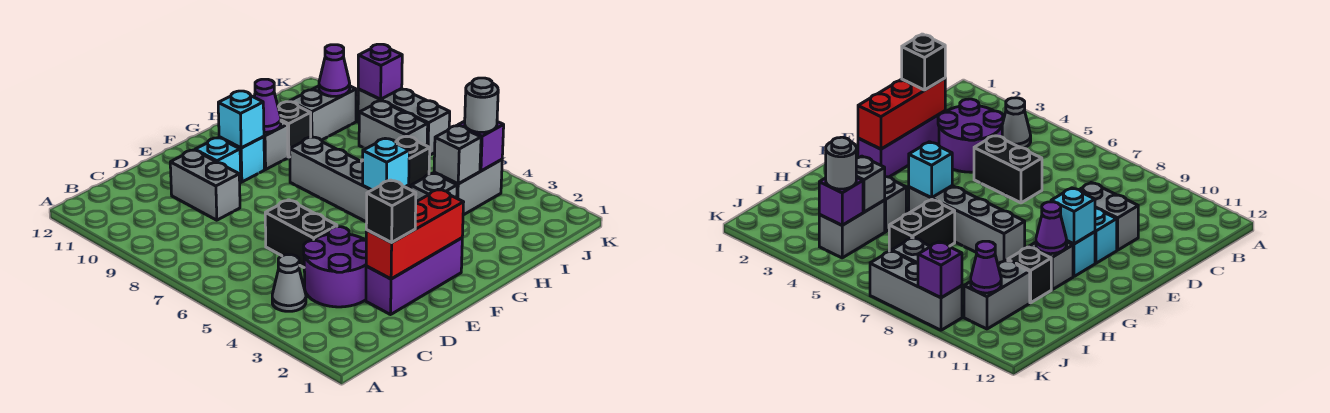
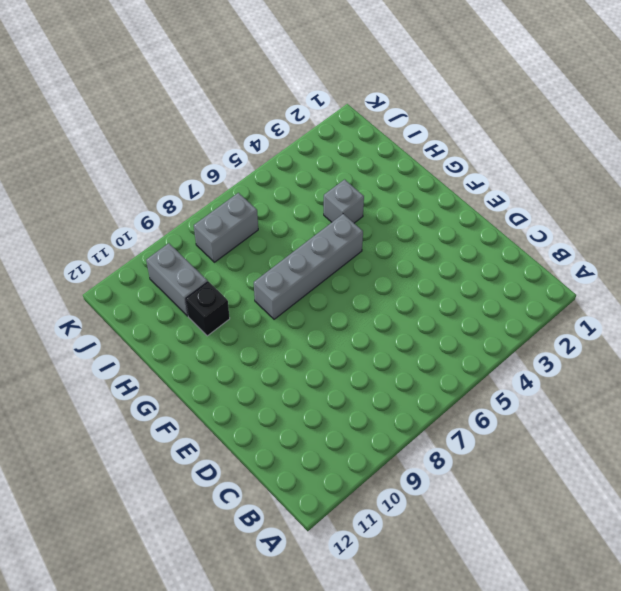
none -> grey 1x1 cone [272,255,306,311]
none -> purple 2x2 round brick [304,227,366,307]
none -> purple 1x3 brick [366,238,462,315]

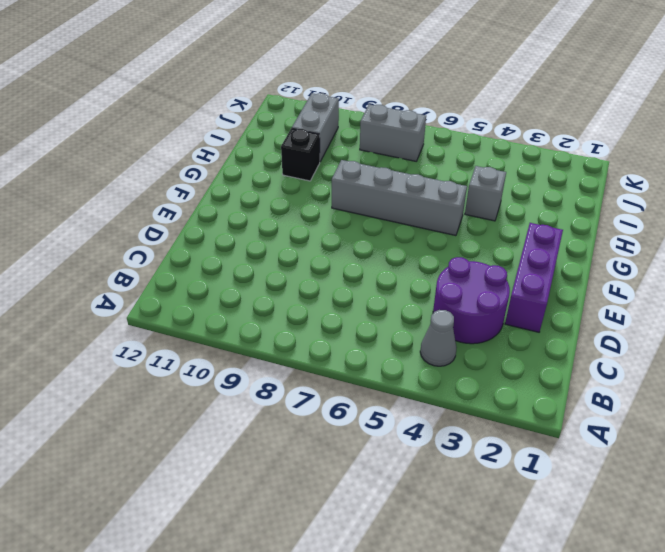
none -> black 1x2 brick [265,200,337,267]
none -> grey 1x2 brick [170,150,240,220]
none -> cyan 1x1 brick [195,138,241,183]

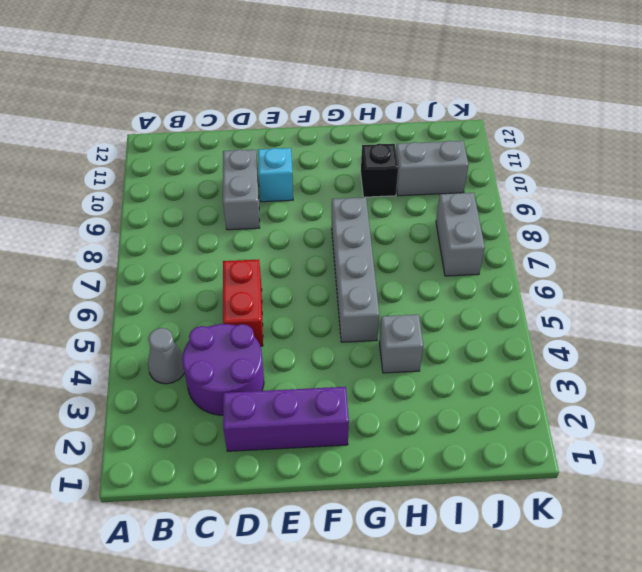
red 1x2 brick [223,259,263,346] -> black 1x2 brick [265,200,337,267]
none -> cyan 1x1 brick [219,137,264,182]
none -> grey 1x1 brick [264,121,288,169]
none -> black 1x2 brick [361,136,430,190]

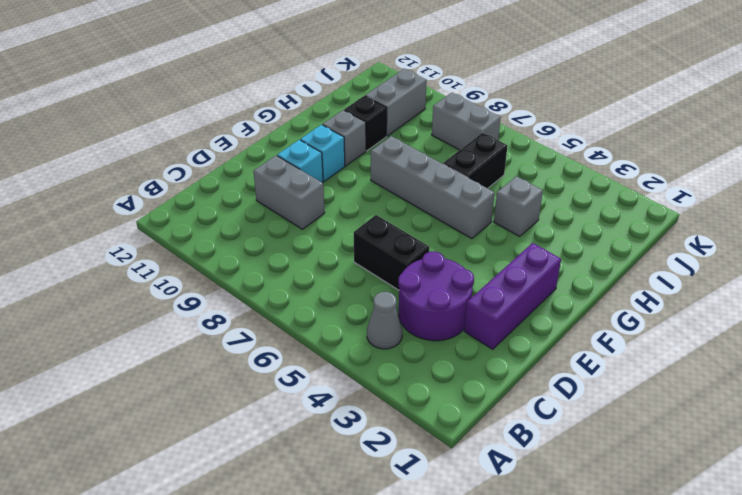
none -> grey 1x2 brick [434,160,502,215]
none -> grey 1x3 brick [358,89,450,155]
none -> red 1x3 brick [366,189,464,279]

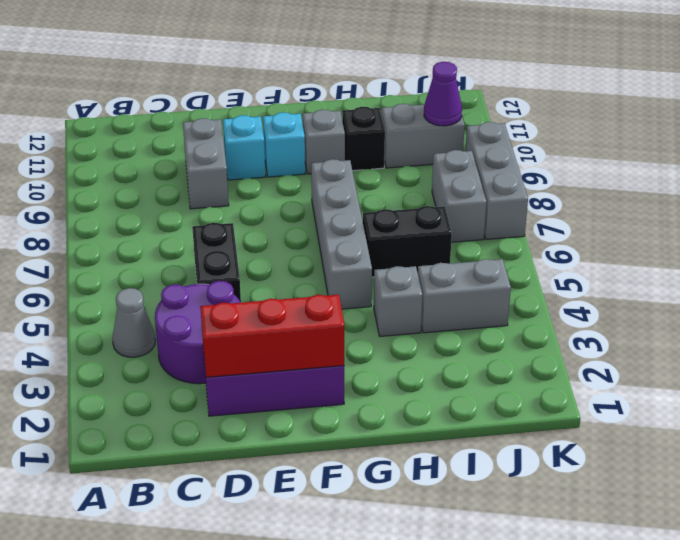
none -> cyan 1x1 brick [218,91,264,148]
none -> cyan 1x1 brick [363,139,409,190]
none -> purple 1x1 cone [254,79,281,132]

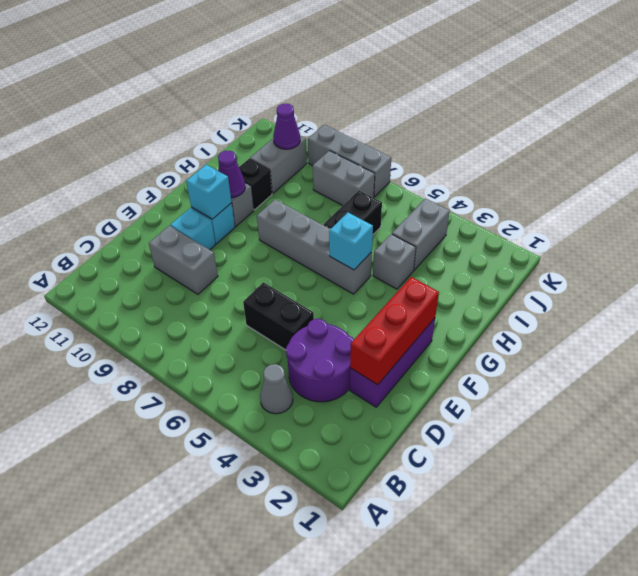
none -> grey 1x1 brick [434,126,481,184]
none -> purple 1x1 brick [458,121,504,171]
none -> purple 1x1 brick [358,44,402,99]

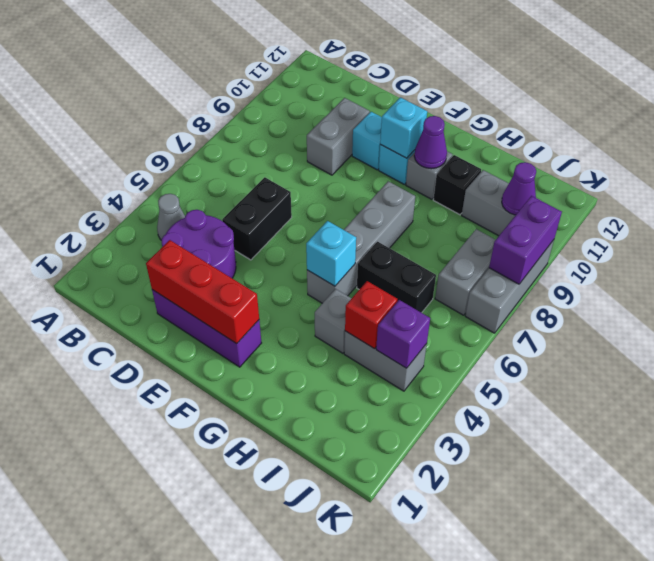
red 1x1 brick [345,281,397,349] -> grey 1x1 brick [434,126,481,184]
purple 1x2 brick [489,196,562,284] -> purple 1x1 brick [358,44,402,99]
none -> black 1x1 brick [366,180,416,243]
none -> grey 1x1 round brick [465,78,498,132]

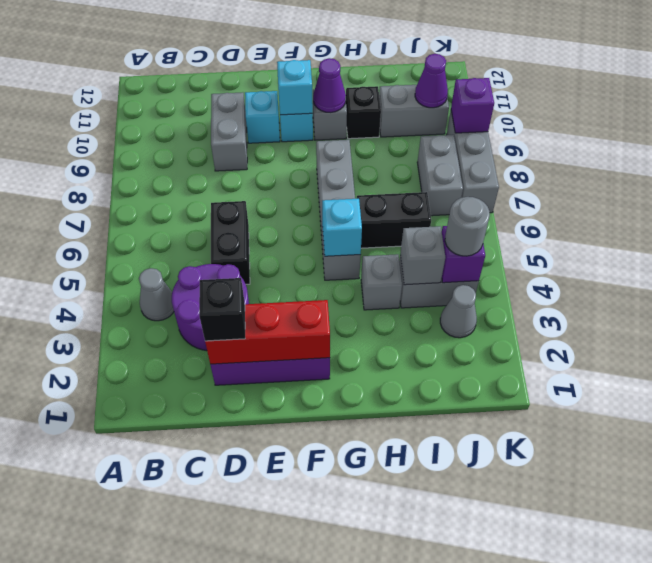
grey 1x1 cone [440,285,477,338] -> none

